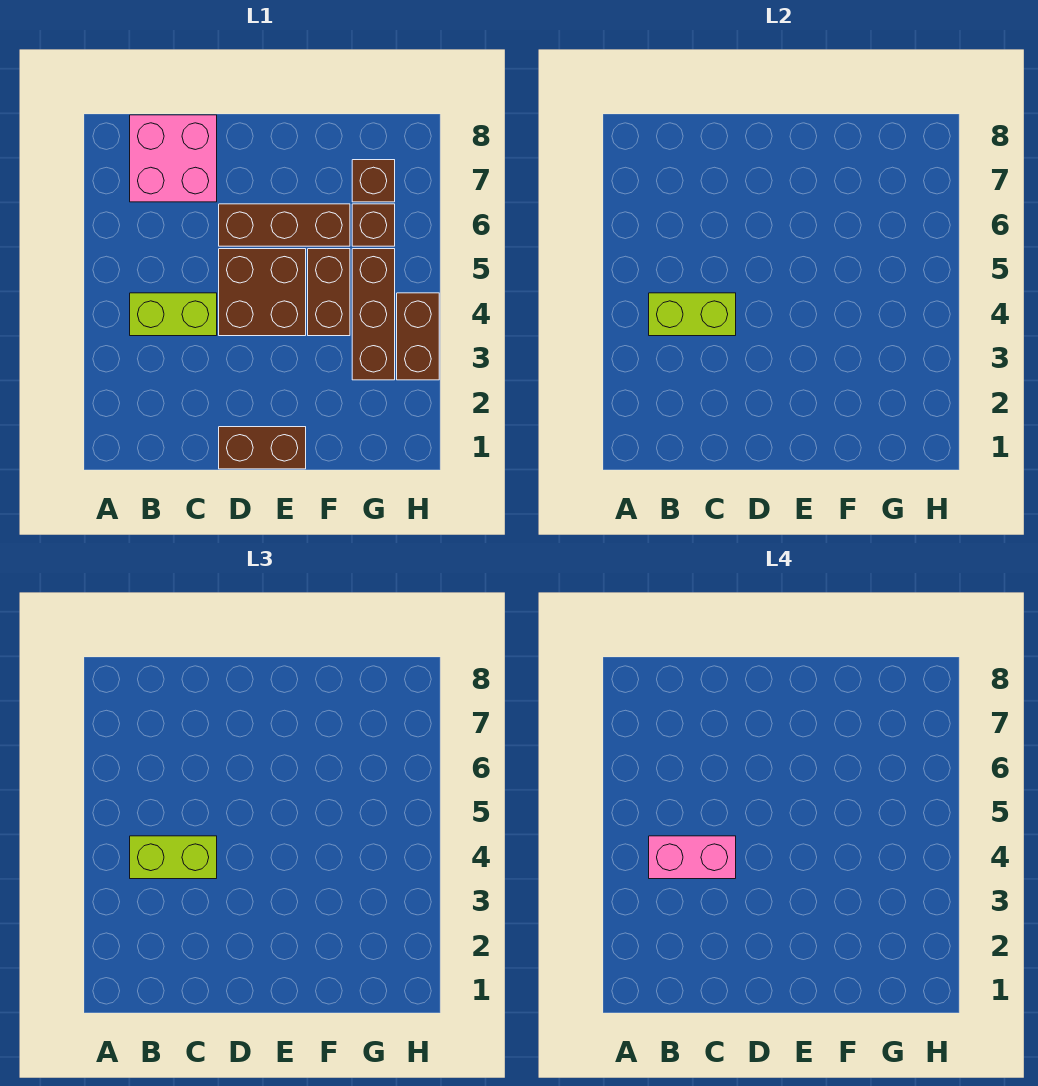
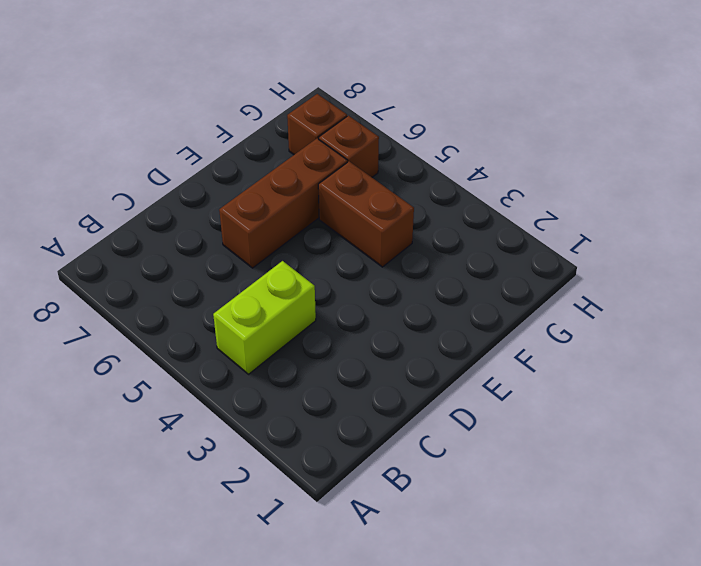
none -> pink 2x2 brick [130,115,217,202]
none -> brown 1x2 brick [219,427,306,469]
none -> brown 2x2 brick [219,249,306,336]

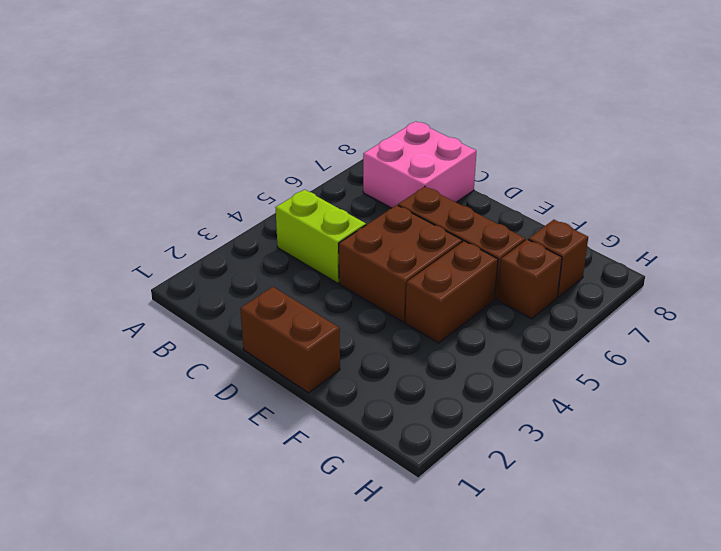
none -> brown 1x3 brick [352,249,395,380]
none -> brown 1x2 brick [397,293,439,380]
none -> lime 1x2 brick [649,293,736,336]

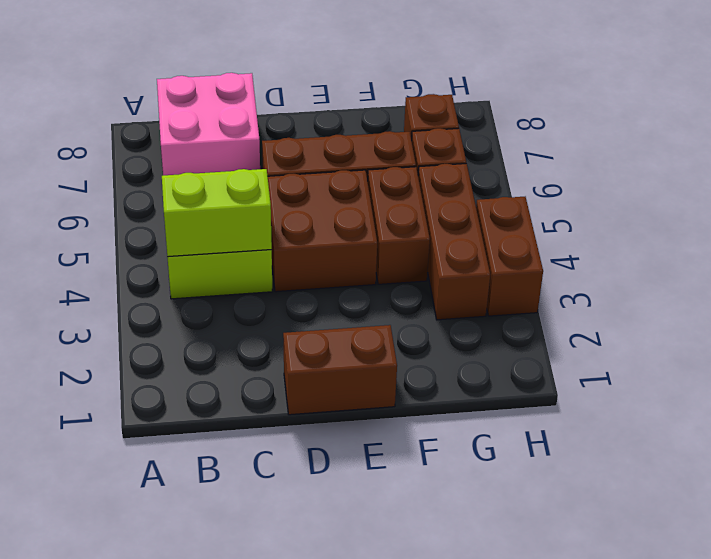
none -> lime 1x2 brick [130,836,217,879]
none -> pink 1x2 brick [649,836,736,879]

